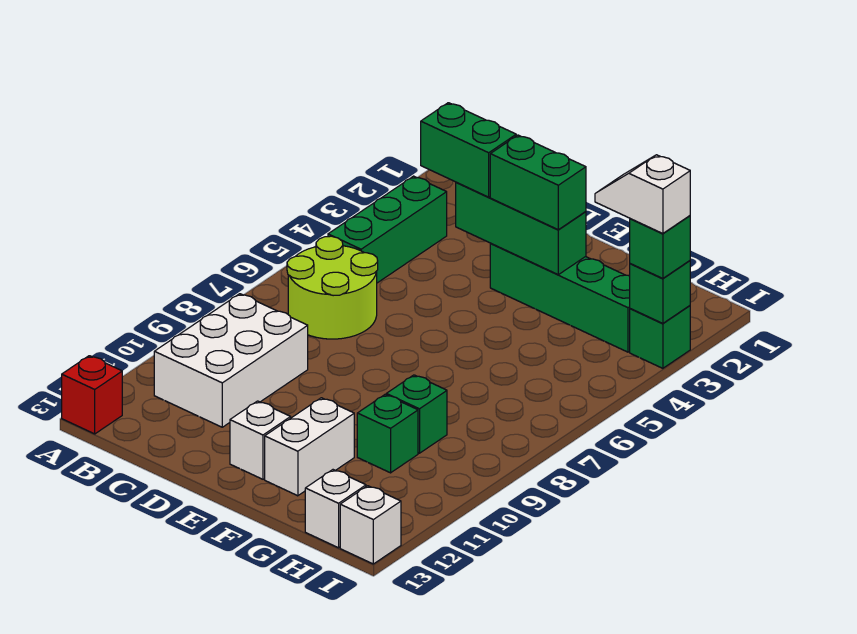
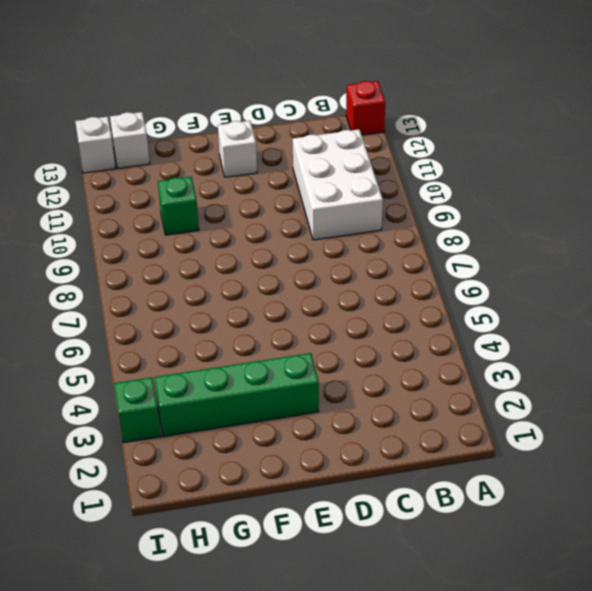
none -> green 1x3 brick [328,176,447,283]
none -> lime 2x2 round brick [287,236,378,339]
none -> white 1x2 brick [265,398,354,496]

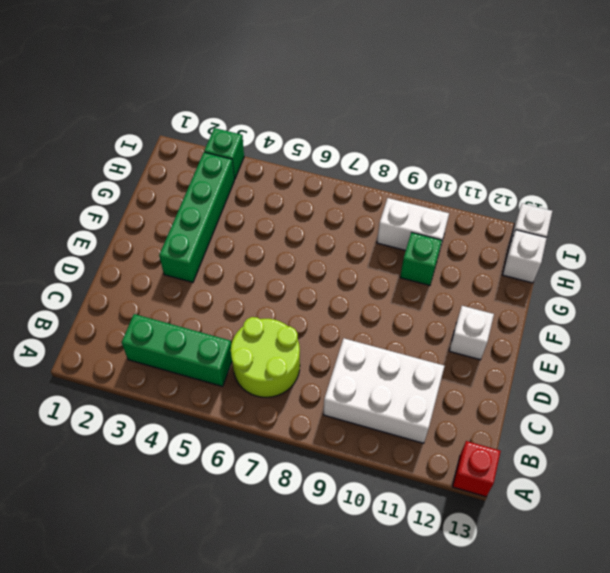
white 1x2 brick [377,198,449,252] -> white 1x2 brick moved to [265,398,354,496]
none -> green 1x1 brick [386,375,447,453]
none -> green 1x3 brick [456,182,586,275]
none -> green 1x1 brick [630,261,690,323]

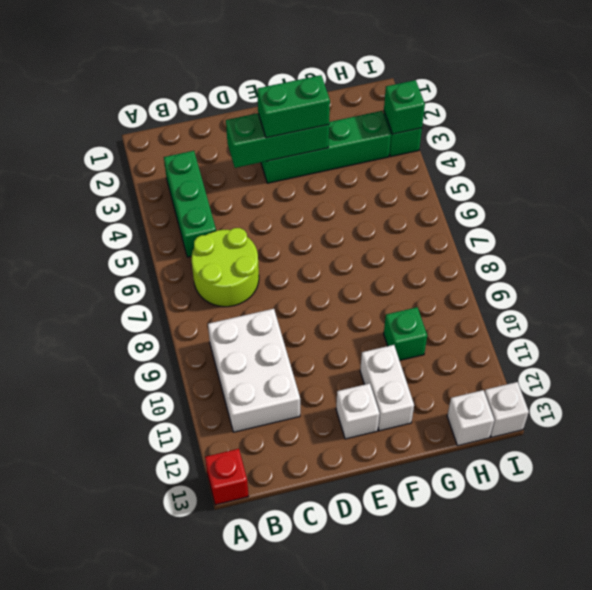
none -> green 1x1 brick [386,375,447,453]
none -> green 1x2 brick [421,103,516,197]
none -> green 1x1 brick [630,216,690,278]

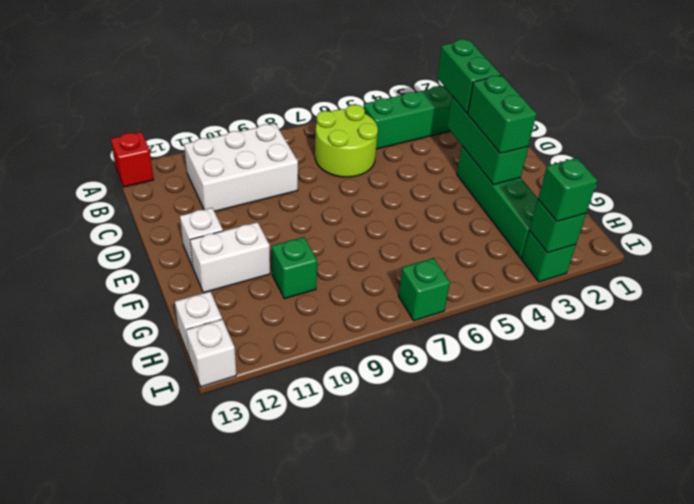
green 1x1 brick [398,258,450,321] -> green 1x1 brick moved to [386,375,447,453]
none -> white 1x2 slope [595,155,690,234]

